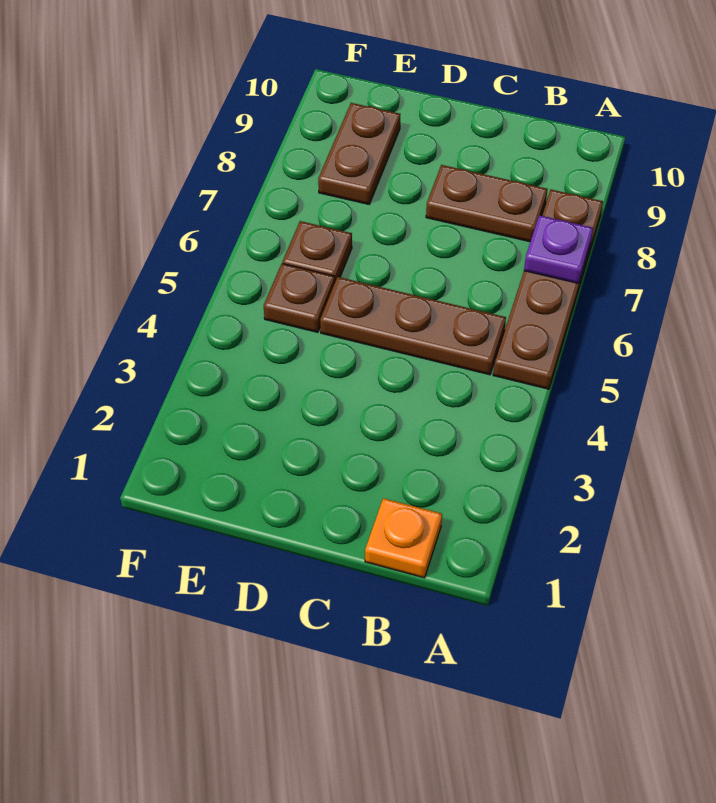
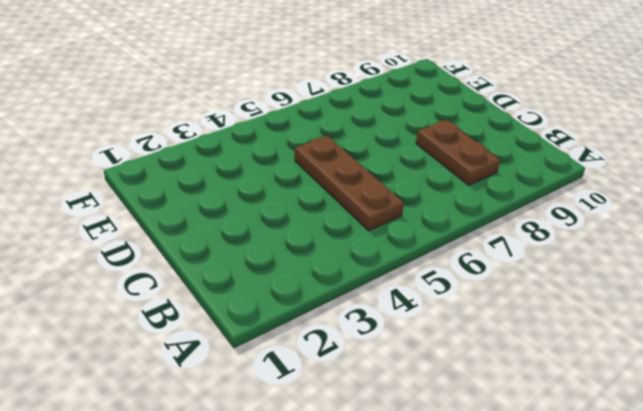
none -> brown 1x4 plate [493,190,603,389]
none -> orange 1x1 plate [365,498,442,578]

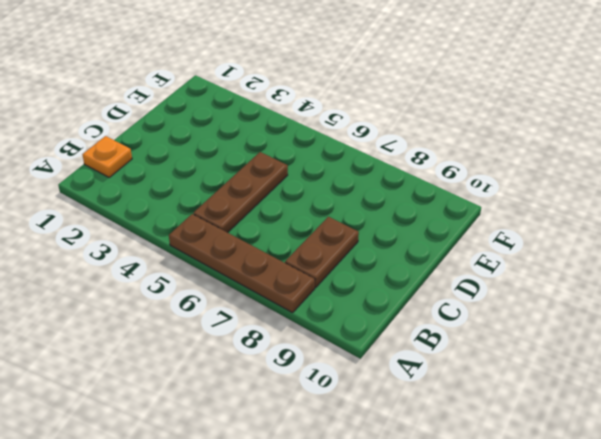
none -> brown 1x1 plate [264,264,335,332]
none -> brown 1x1 plate [282,221,352,281]

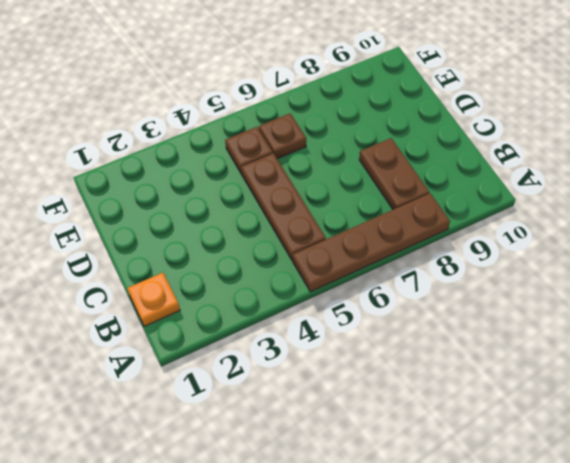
none -> brown 1x2 plate [318,103,400,204]
none -> purple 1x1 plate [524,215,593,284]

